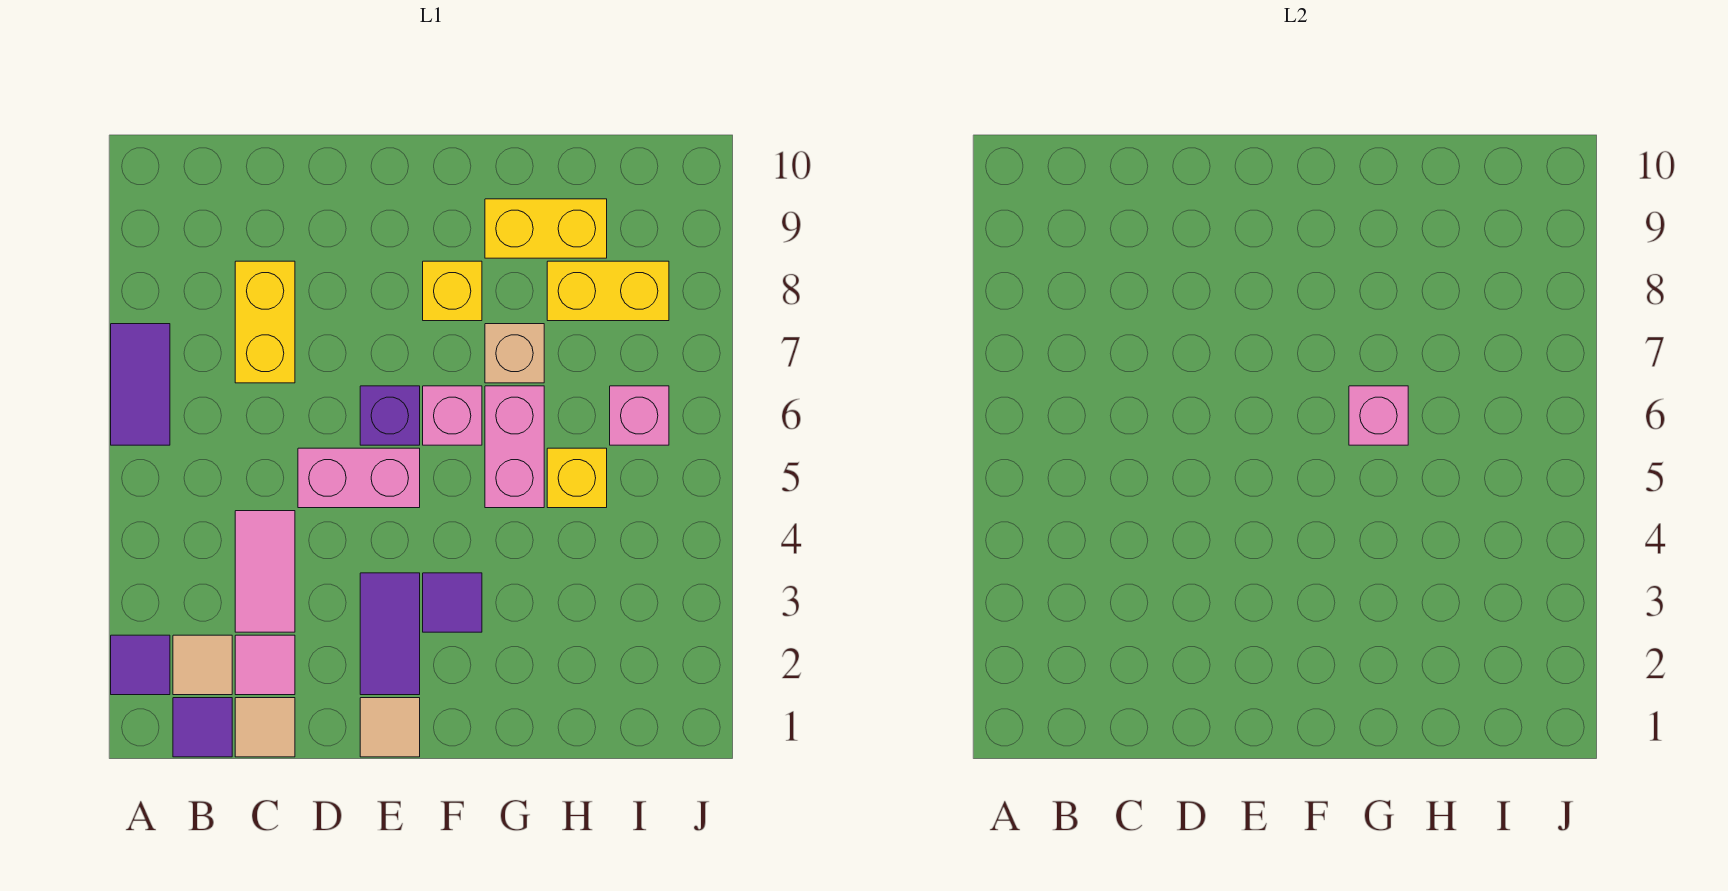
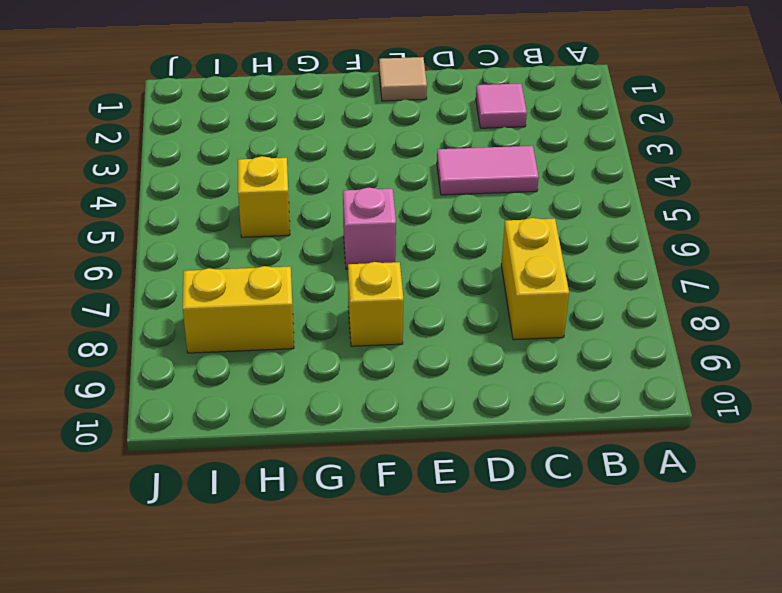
pink 1x2 tile [437,146,539,195] -> pink 1x2 tile turned to [235,511,295,632]
none -> purple 1x1 tile [111,635,170,695]
none -> purple 1x2 tile [111,324,170,445]
none -> purple 1x1 tile [173,698,232,757]

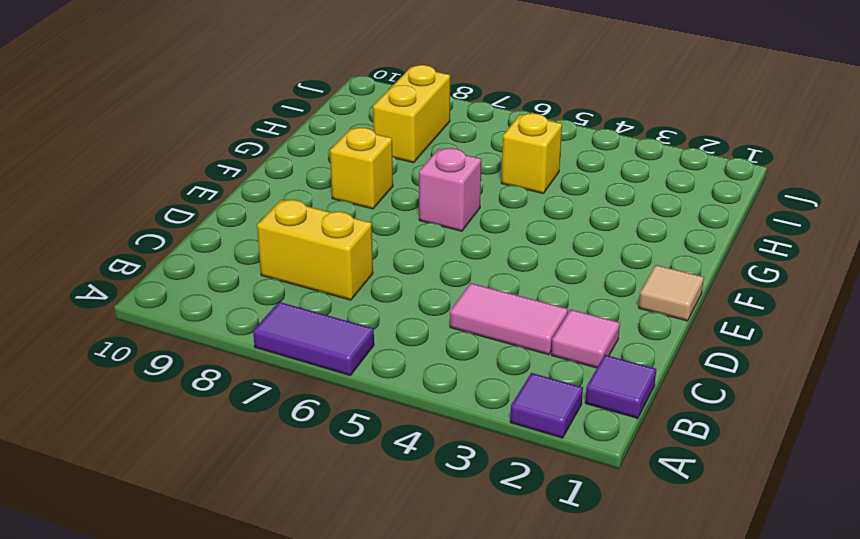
none -> tan 1x1 tile [173,635,232,695]
none -> tan 1x1 tile [235,698,295,757]
none -> pink 1x2 brick [298,448,420,508]

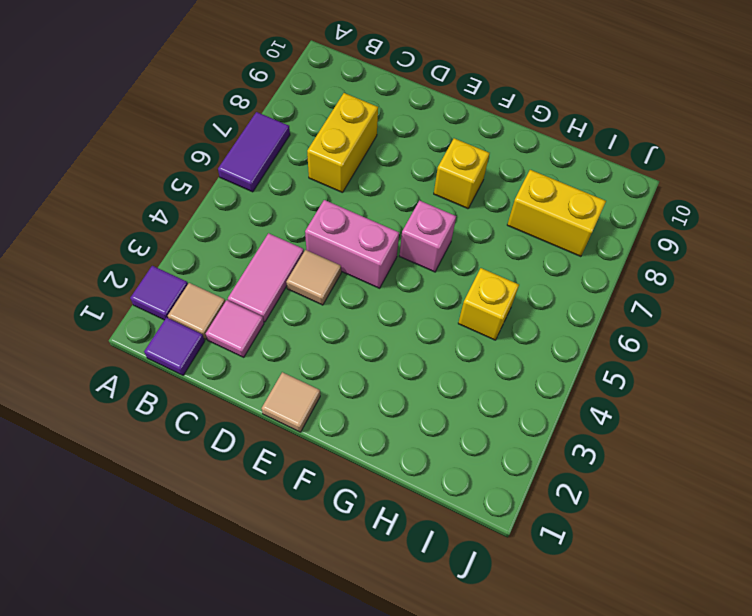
tan 1x1 tile [286,250,341,305] -> tan 1x1 tile moved to [235,698,295,757]
none -> purple 1x2 tile [360,573,420,695]
none -> purple 1x1 brick [360,386,420,445]
none -> purple 1x1 tile [423,573,482,632]

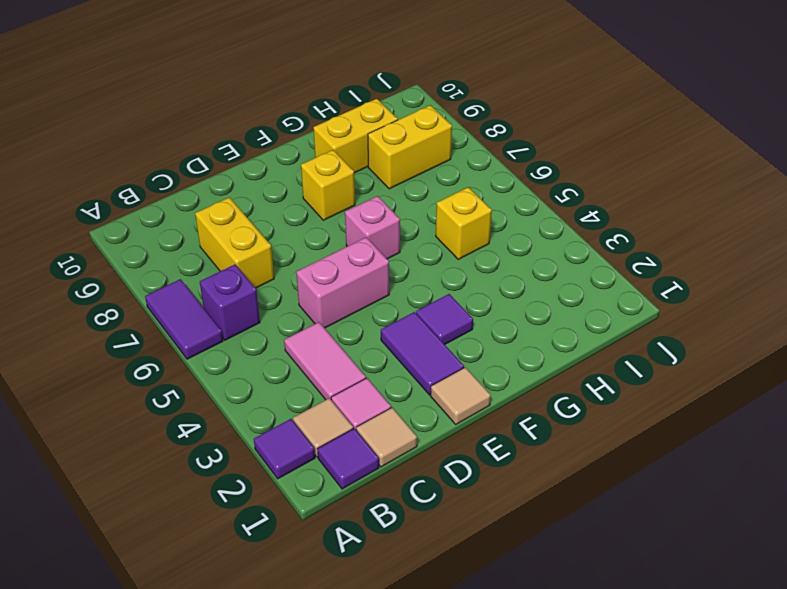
purple 1x1 brick [200,264,260,340] -> purple 1x1 brick moved to [360,386,420,445]
none -> pink 1x2 brick [485,386,544,508]
none -> tan 1x1 brick [485,324,544,383]
none -> pink 1x1 brick [610,386,669,445]

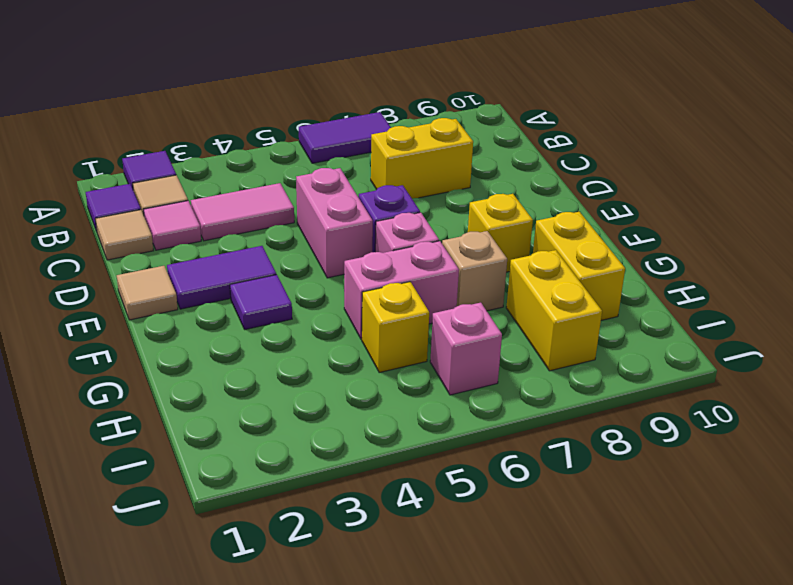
none -> pink 1x1 brick [1349,386,1408,445]

